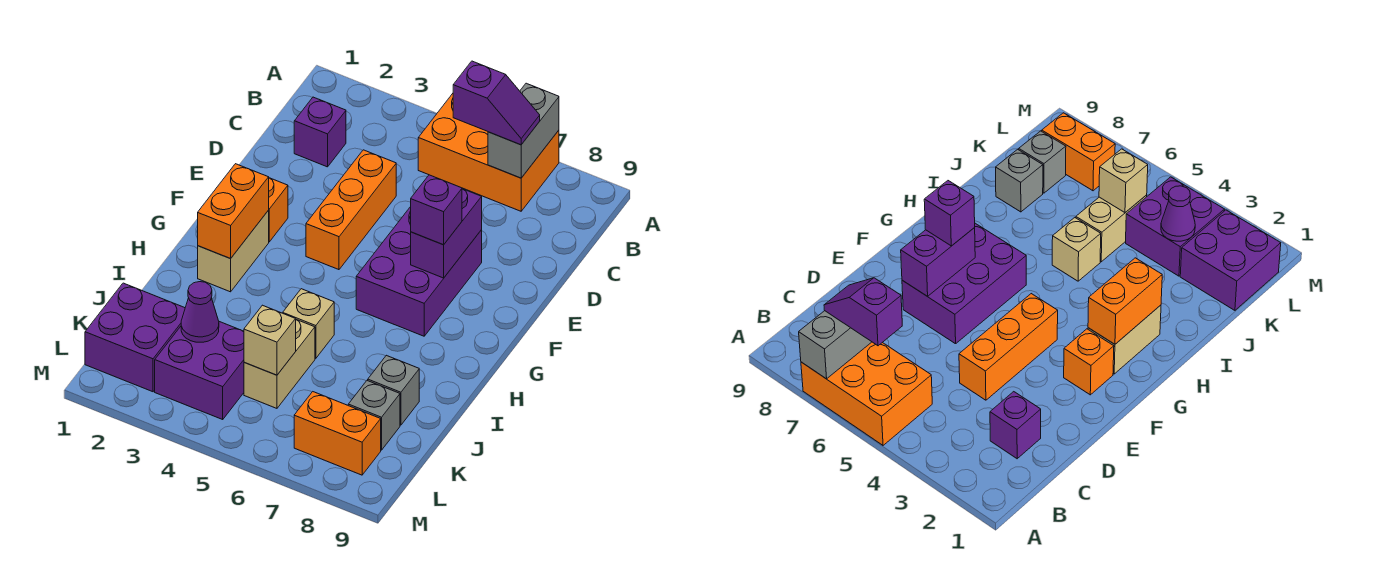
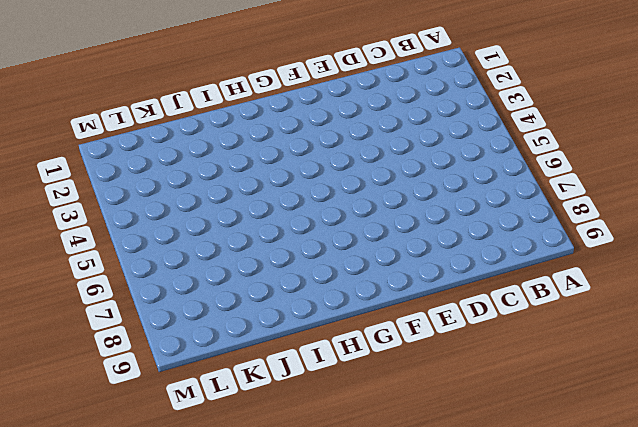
none -> orange 2x3 brick [418,94,559,211]
none -> purple 1x1 brick [294,97,346,167]
none -> orange 1x3 brick [306,150,396,270]

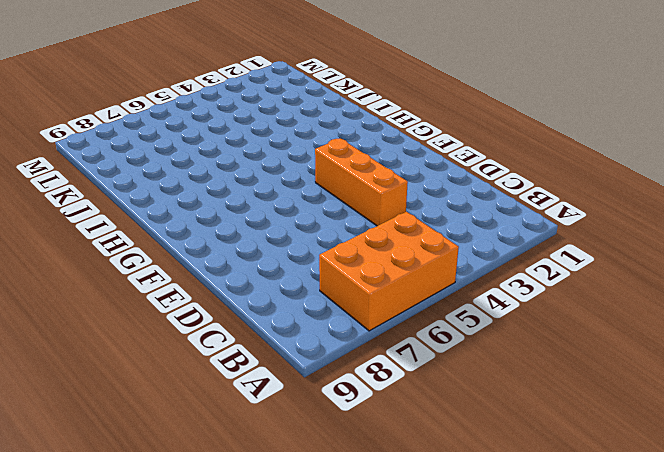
none -> purple 1x1 brick [294,97,346,167]
none -> purple 2x3 brick [356,207,482,336]
none -> orange 1x1 brick [268,178,288,242]

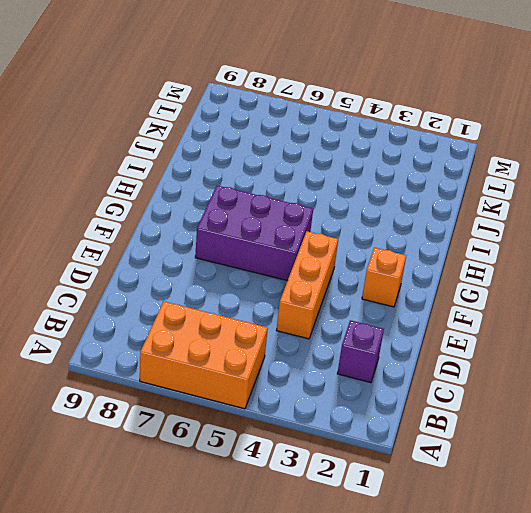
purple 2x3 brick [195,185,313,281] -> purple 2x3 brick turned to [356,207,482,336]
none -> tan 1x2 brick [198,211,269,292]
none -> tan 1x1 brick [283,289,334,359]
none -> tan 1x2 brick [244,320,315,408]

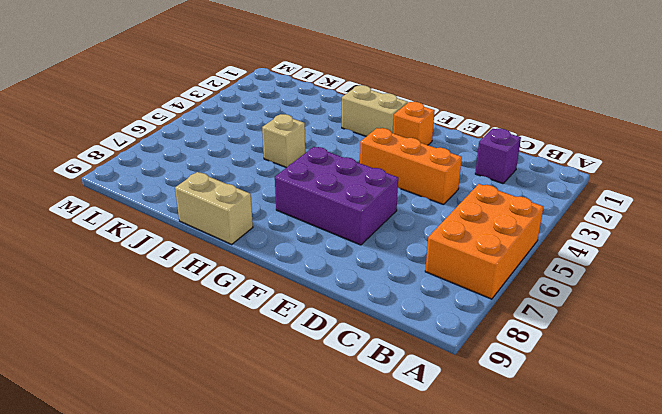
tan 1x2 brick [175,172,253,244] -> tan 1x2 brick moved to [244,320,315,408]
none -> grey 1x1 brick [368,355,419,425]
none -> purple 2x2 brick [85,283,185,392]
none -> purple 2x2 brick [155,322,244,419]

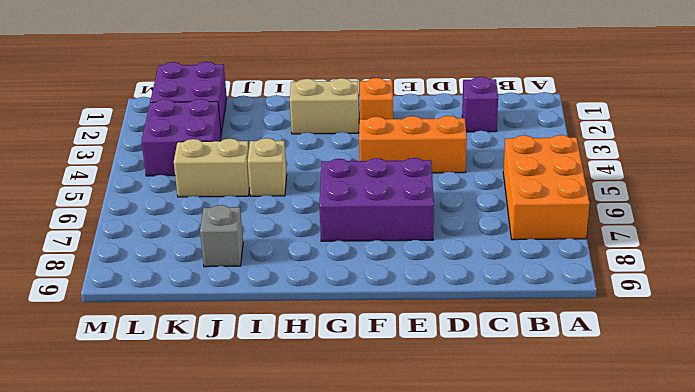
none -> grey 1x1 brick [348,380,400,450]
none -> orange 1x2 brick [294,392,381,475]
none -> grey 1x2 brick [488,83,559,178]

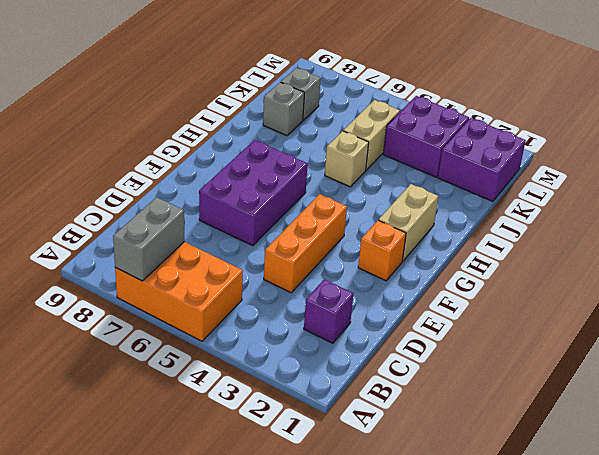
none -> orange 1x2 brick [294,392,381,475]
none -> purple 1x2 brick [411,189,482,278]
none -> orange 1x2 brick [198,164,269,259]

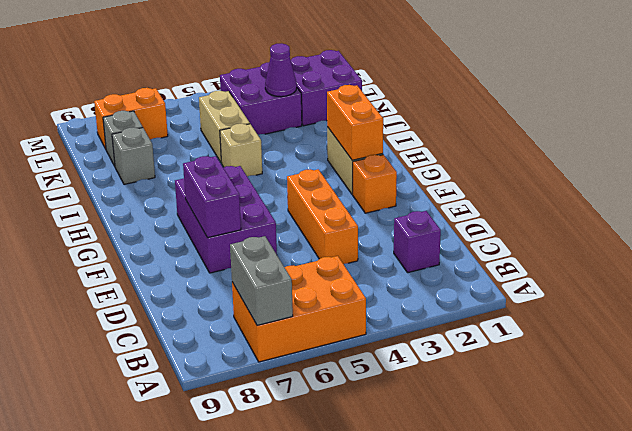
none -> tan 1x1 brick [244,305,296,375]
none -> purple 1x2 slope [453,61,540,145]
none -> purple 1x1 brick [411,175,462,245]

